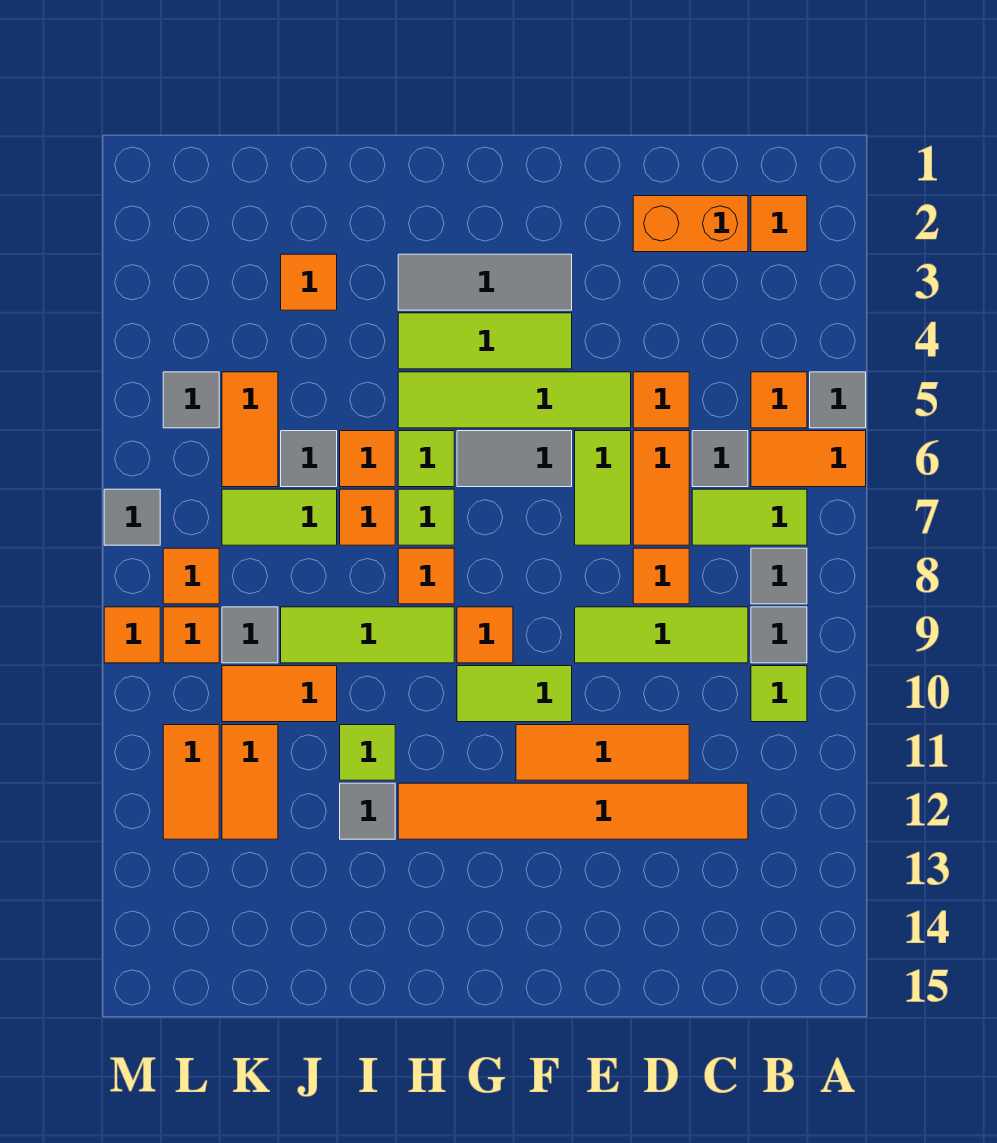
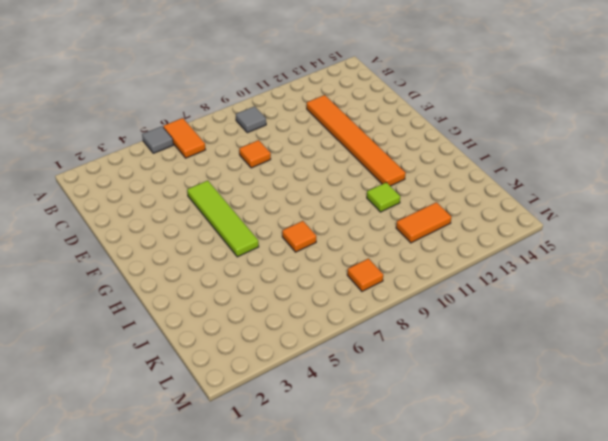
none -> orange 1x1 tile [751,196,807,252]
none -> orange 1x1 tile [751,372,807,428]
none -> lime 1x2 tile [692,489,807,545]
none -> grey 1x1 tile [751,548,807,604]

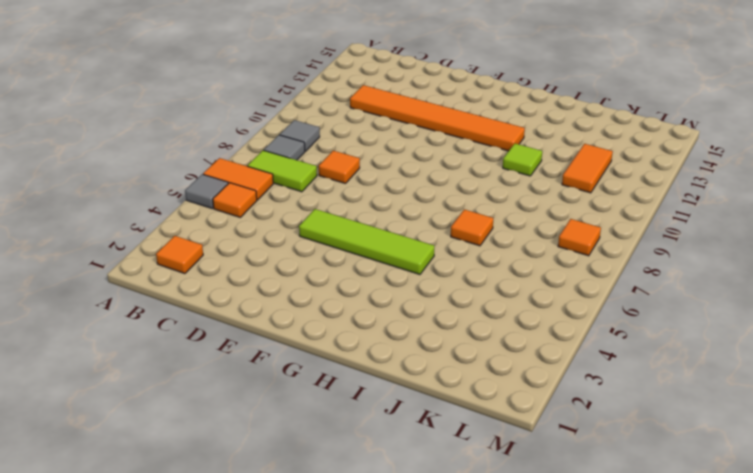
none -> lime 1x1 tile [751,666,807,722]
none -> orange 1x2 brick [633,196,748,252]
none -> grey 1x1 tile [692,431,748,487]
none -> lime 1x3 tile [575,607,748,663]

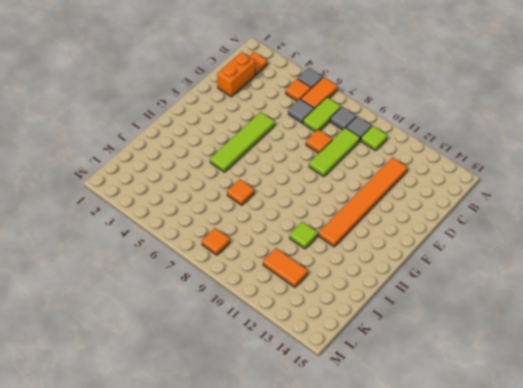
none -> orange 1x1 tile [633,372,689,428]
none -> orange 1x2 tile [633,431,689,545]
none -> orange 1x3 tile [516,725,689,780]
none -> lime 1x2 tile [575,431,631,545]

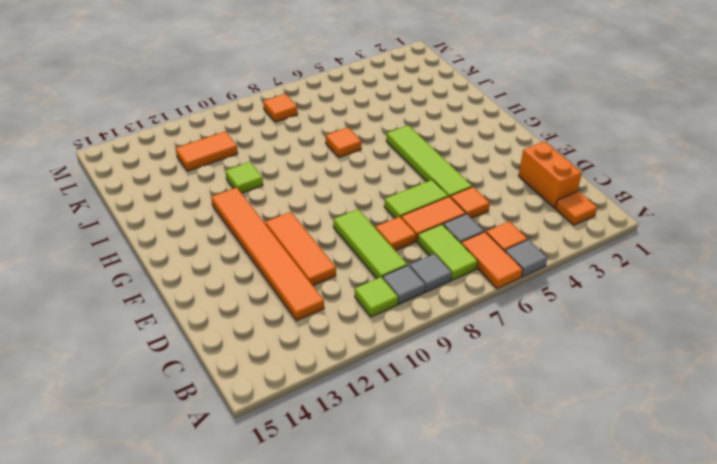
none -> grey 1x3 tile [398,254,572,310]
none -> lime 1x3 tile [398,313,572,369]
none -> grey 1x2 tile [457,431,572,487]
none -> lime 1x2 tile [457,666,572,722]

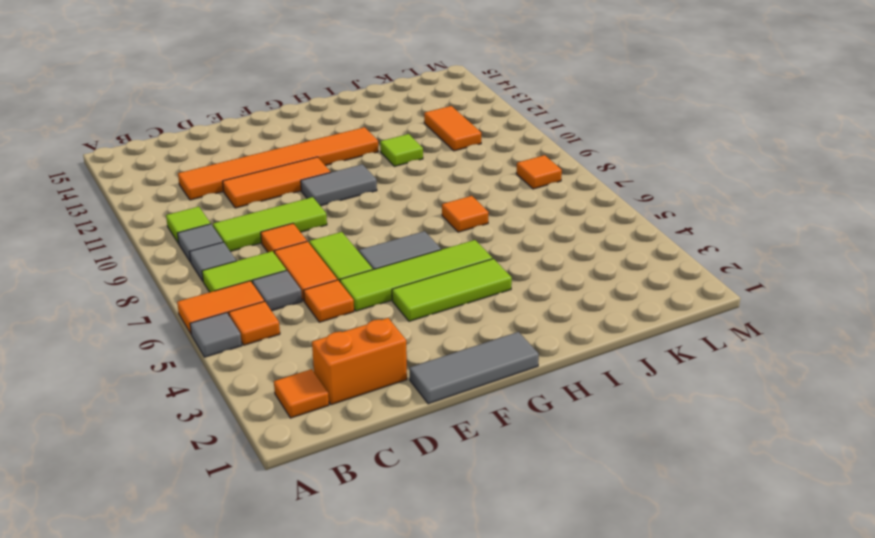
grey 1x3 tile [409,332,539,404] -> grey 1x3 tile moved to [398,254,572,310]
grey 1x2 tile [301,164,377,206] -> lime 1x2 tile [457,666,572,722]
none -> orange 1x1 tile [457,607,513,663]
none -> lime 1x1 tile [398,431,454,487]
none -> lime 1x1 tile [398,489,454,545]
none -> orange 1x1 tile [398,548,454,604]

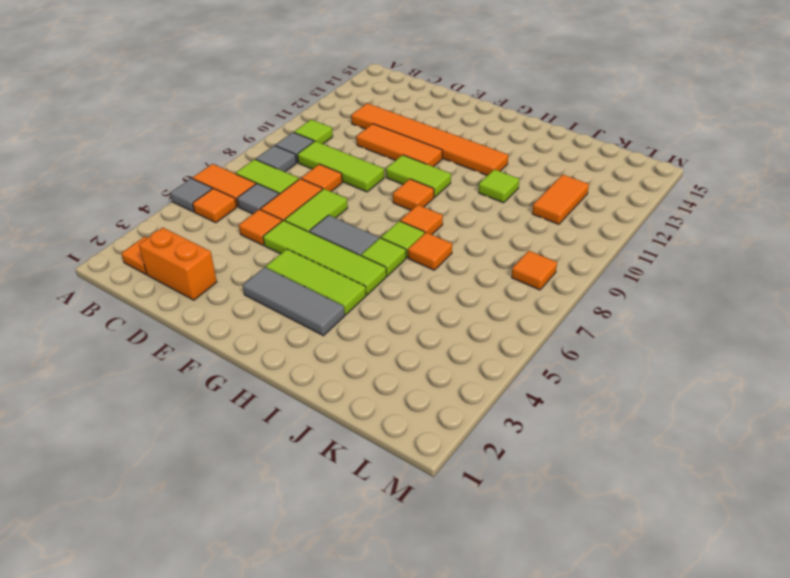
none -> lime 1x3 tile [281,607,454,663]
none -> orange 1x1 tile [340,431,395,487]
none -> grey 1x1 tile [340,783,395,839]
none -> orange 1x1 tile [281,254,337,310]

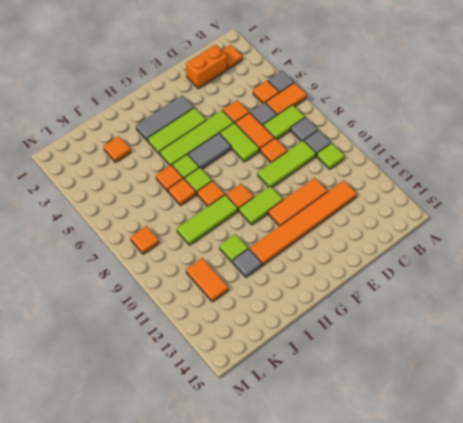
none -> grey 1x1 tile [281,431,337,487]
none -> lime 1x2 tile [222,489,337,545]
none -> orange 1x2 tile [222,666,337,722]
none -> orange 1x2 tile [222,372,278,487]

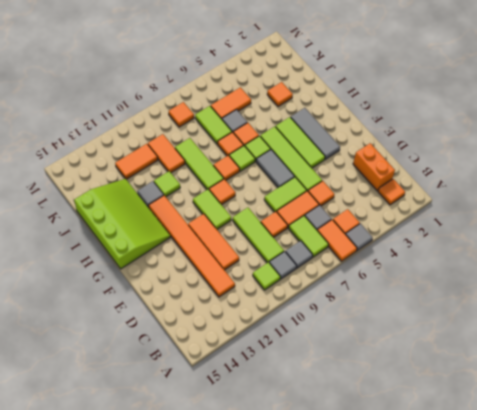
lime 3x4 slope [74,179,170,269] -> none
none -> grey 1x1 tile [222,607,278,663]
none -> grey 1x1 tile [163,372,219,428]
none -> orange 1x1 tile [163,607,219,663]
none -> orange 1x2 tile [163,725,219,839]

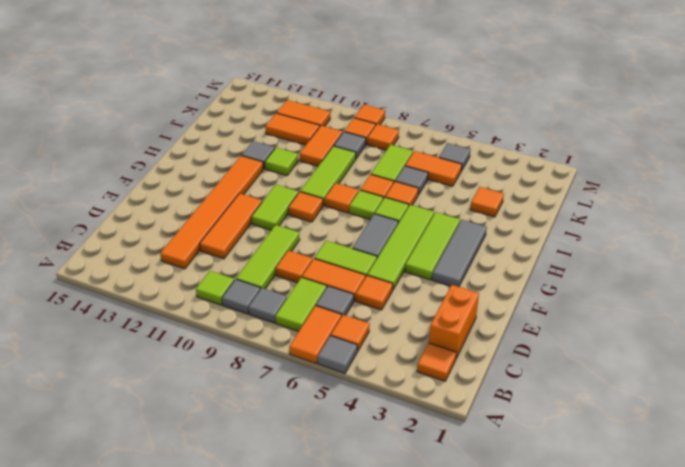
none -> grey 1x1 tile [104,489,160,545]

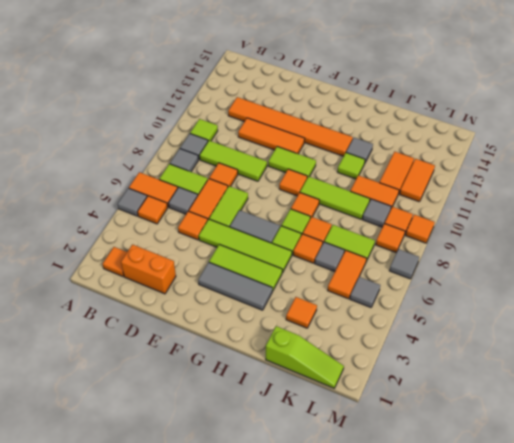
lime 1x3 slope [266,326,344,388] -> none

